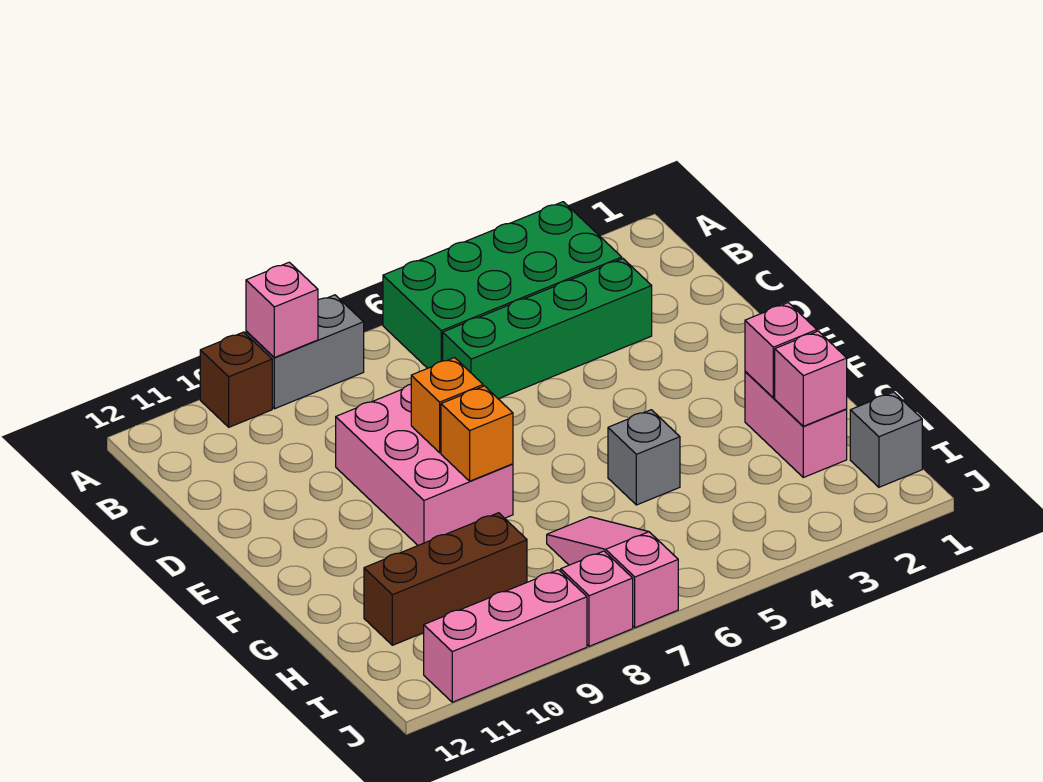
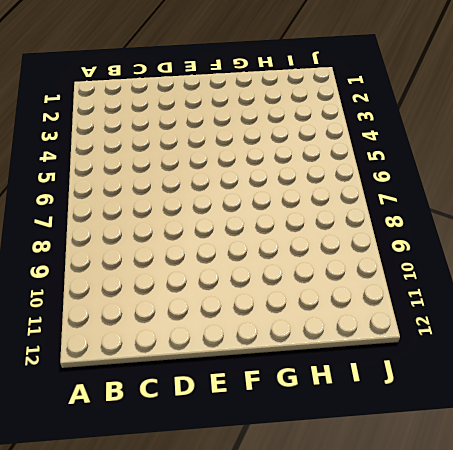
none -> green 2x4 brick [383,202,622,368]
none -> grey 1x2 brick [246,295,364,409]
none -> brown 1x1 brick [200,332,272,427]

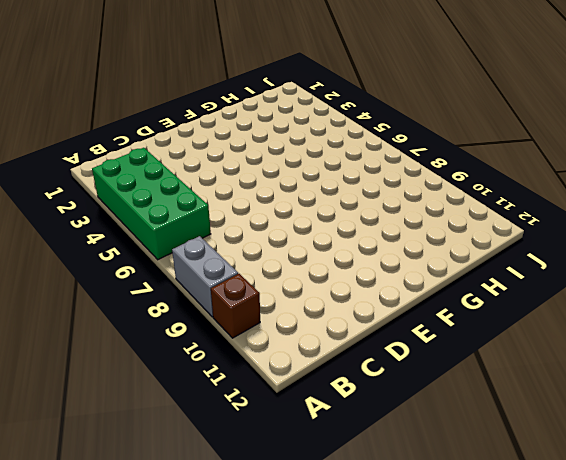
none -> green 1x4 brick [443,259,652,399]
none -> pink 2x3 brick [336,384,513,545]
none -> pink 1x2 brick [745,371,847,477]

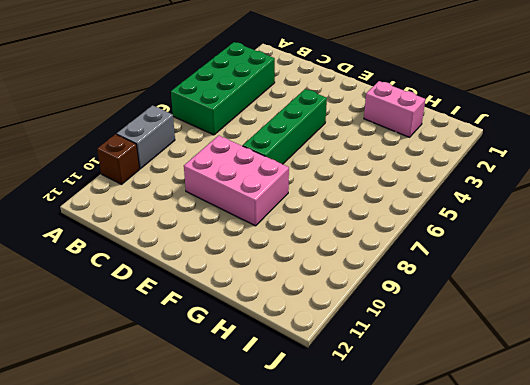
green 1x4 brick [243,89,327,164] -> green 1x4 brick moved to [443,259,652,399]
none -> grey 1x1 brick [608,410,680,505]
none -> pink 1x3 slope [547,517,678,628]
none -> brown 1x3 brick [364,513,527,645]

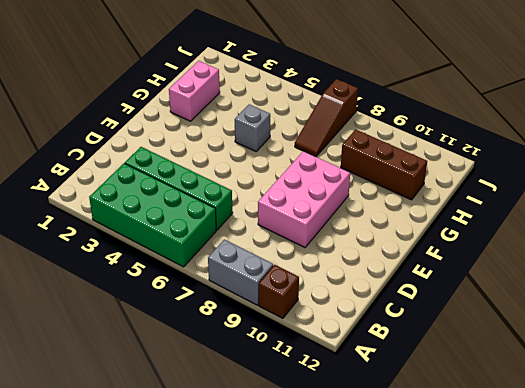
brown 1x3 slope [295,79,358,157] -> pink 1x3 slope [547,517,678,628]
none -> grey 1x1 brick [850,392,922,487]
none -> pink 1x1 brick [561,551,633,646]
none -> pink 1x3 brick [424,570,587,702]

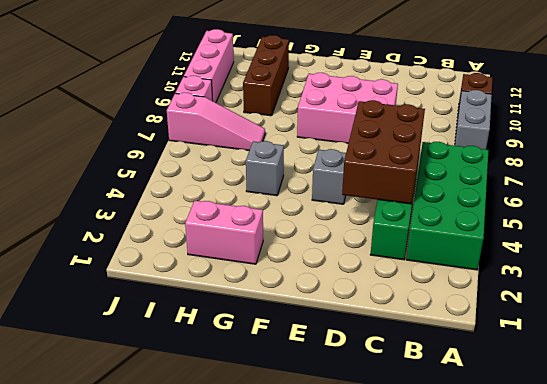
brown 2x3 brick [342,100,425,204] -> none
grey 1x1 brick [312,149,346,204] -> grey 1x1 brick moved to [850,392,922,487]
none -> pink 1x1 brick [246,262,318,358]
none -> orange 1x1 brick [411,358,483,453]
none -> orange 1x1 brick [441,386,513,481]

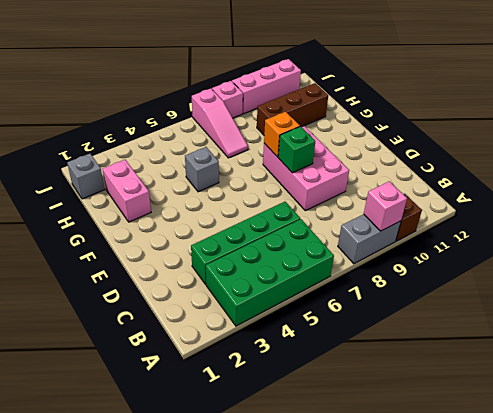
green 1x1 brick [278,126,315,173] -> orange 1x1 brick [411,358,483,453]
none -> pink 1x1 brick [745,303,817,398]
none -> pink 1x1 brick [775,331,847,426]

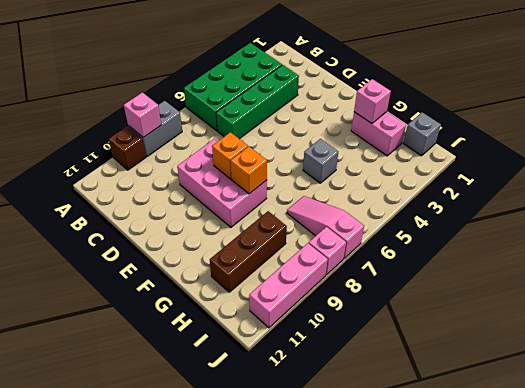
none -> pink 1x1 brick [775,331,847,426]

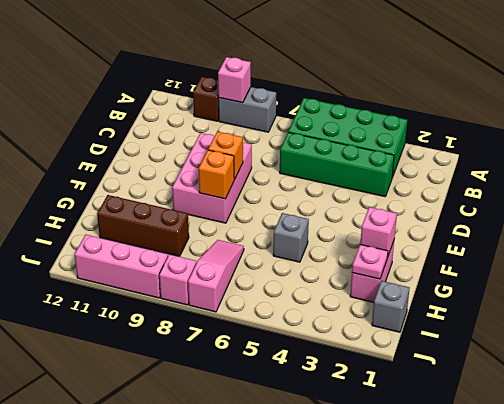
pink 1x1 plate [352,245,388,279] -> pink 1x1 brick [775,331,847,426]

